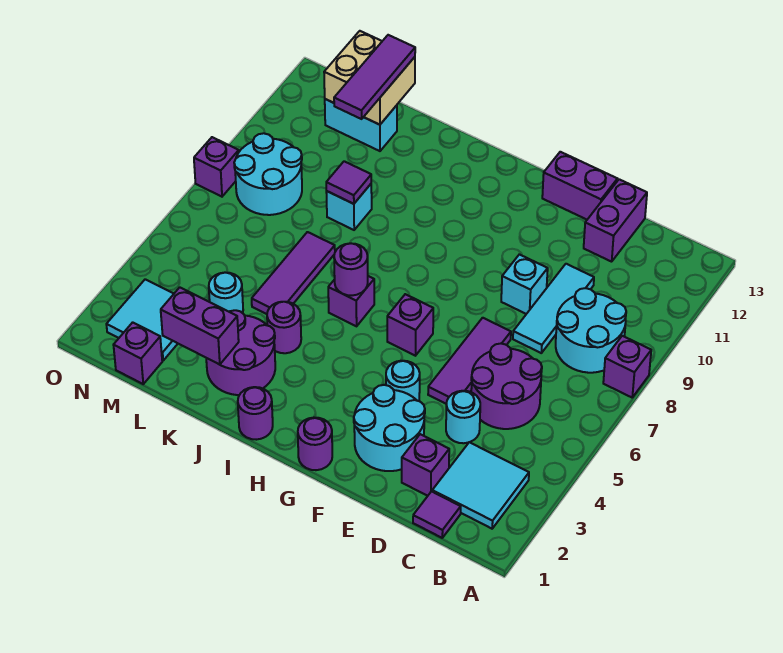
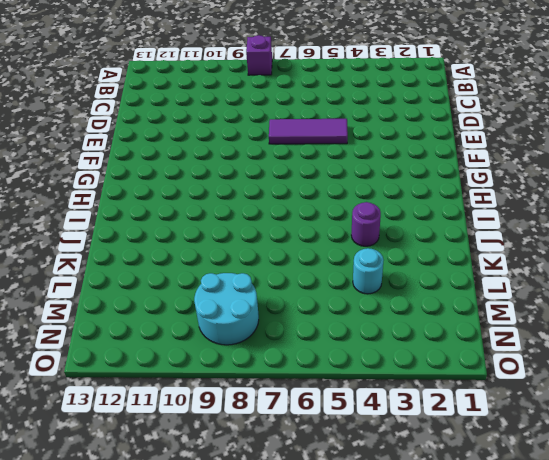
none -> cyan 2x2 tile [432,442,529,529]
none -> cyan 2x2 round brick [556,288,626,373]
none -> purple 1x1 tile [413,491,461,538]
none -> purple 2x2 round brick [471,344,542,429]

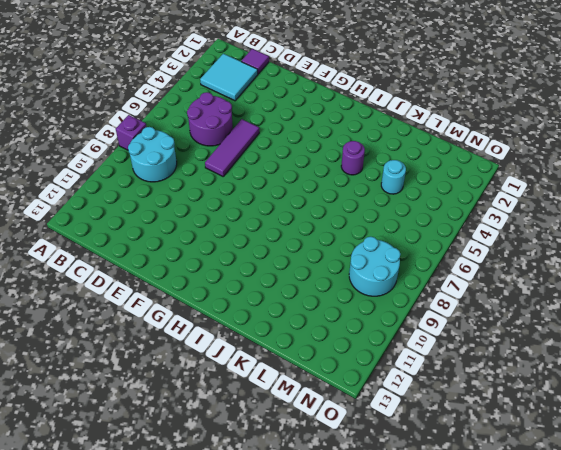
none -> purple 1x1 brick [402,434,449,496]
none -> cyan 1x1 round brick [446,391,480,443]
none -> cyan 1x3 tile [513,264,594,353]
none -> purple 1x2 brick [584,179,647,262]

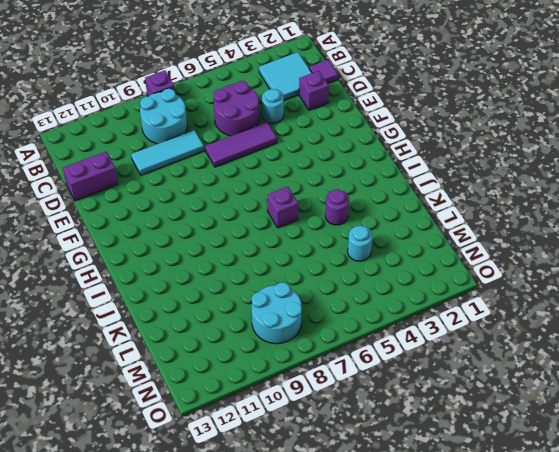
none -> cyan 2x2 round brick [354,385,425,471]
none -> cyan 1x1 brick [501,254,548,314]
none -> purple 1x2 brick [542,152,617,219]
none -> cyan 1x1 round brick [386,361,420,401]

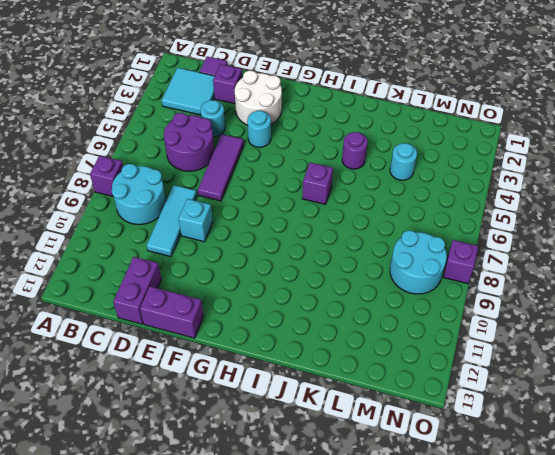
white 2x2 round brick [235,71,282,125] -> cyan 2x2 round brick [354,385,425,471]
none -> purple 1x1 round brick [298,418,332,470]
none -> purple 1x1 brick [387,294,433,356]
none -> purple 1x1 round brick [238,387,273,440]
none -> purple 2x2 round brick [206,310,275,395]

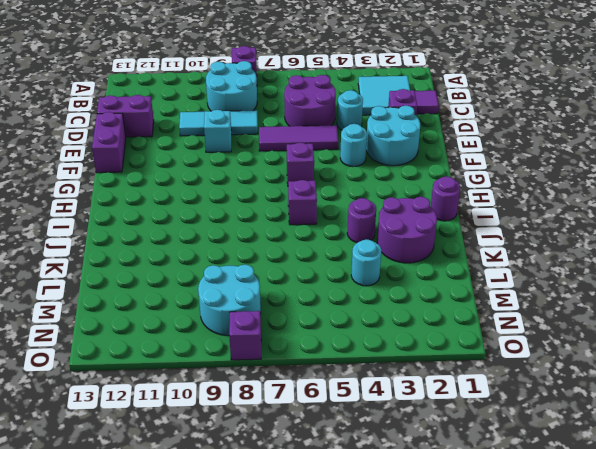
none -> purple 1x1 round brick [298,418,332,470]
none -> purple 1x3 tile [252,232,335,314]
none -> cyan 1x1 brick [326,184,372,230]
none -> cyan 1x2 brick [325,99,397,151]

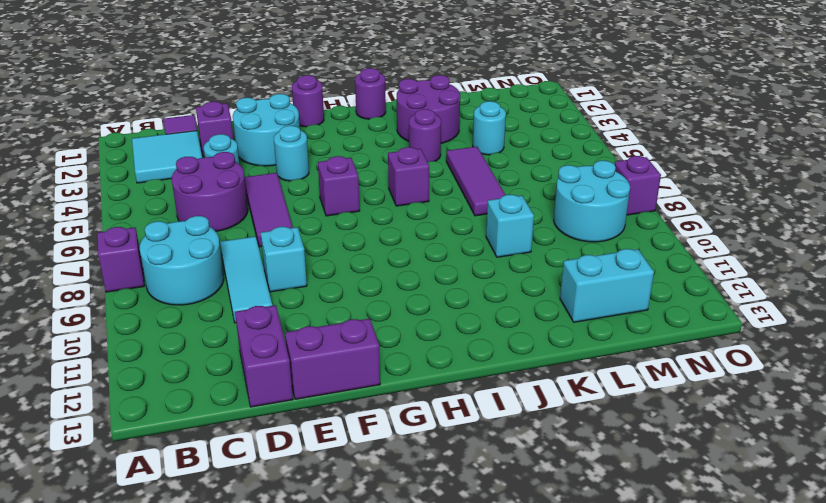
none -> purple 1x1 brick [114,322,162,384]
none -> cyan 2x2 tile [106,279,178,360]
none -> purple 1x1 round brick [334,243,368,295]
none -> purple 1x2 brick [161,287,239,365]

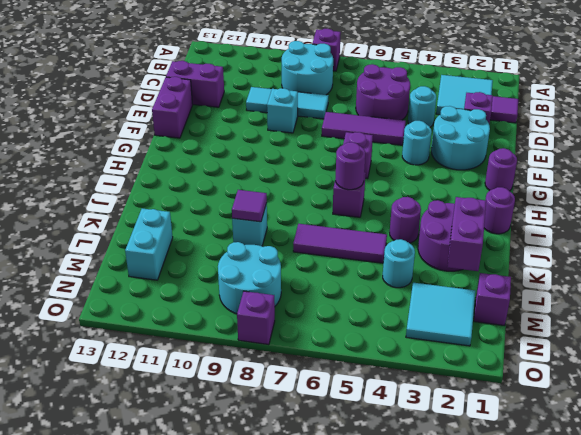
none -> tan 2x2 brick [324,31,415,125]
none -> purple 1x3 tile [334,35,415,119]

